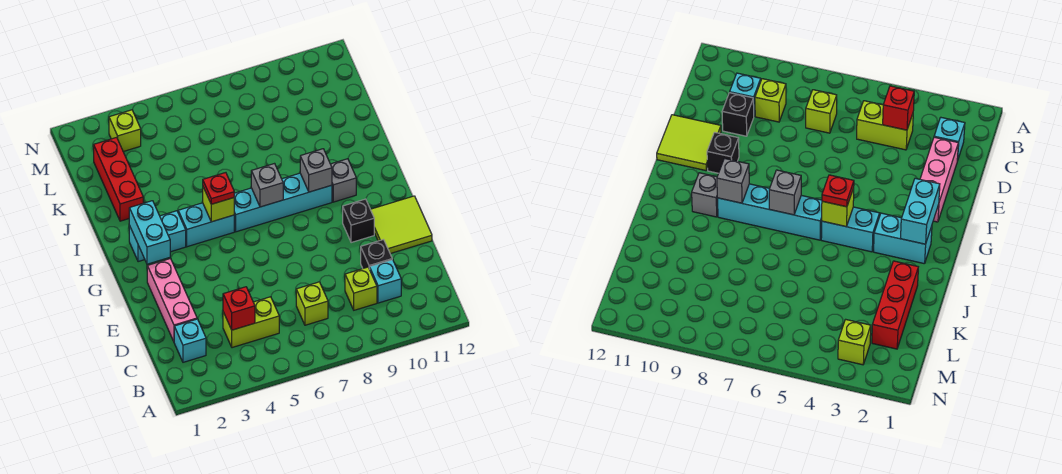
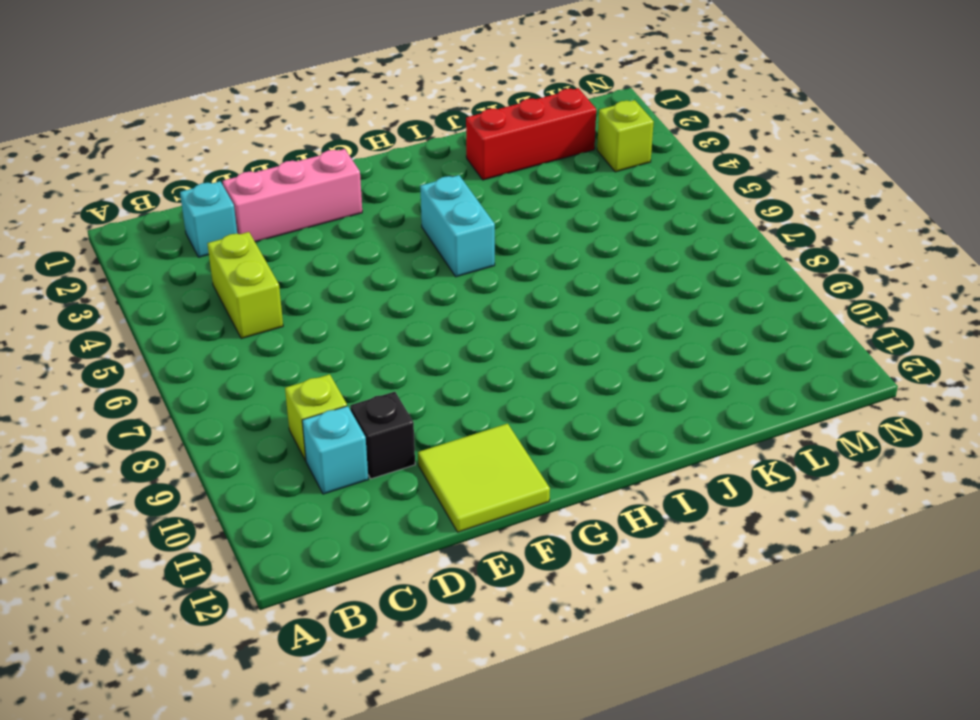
none -> lime 1x1 brick [296,282,328,325]
none -> black 1x1 brick [343,199,374,243]
none -> cyan 1x2 brick [129,211,186,262]

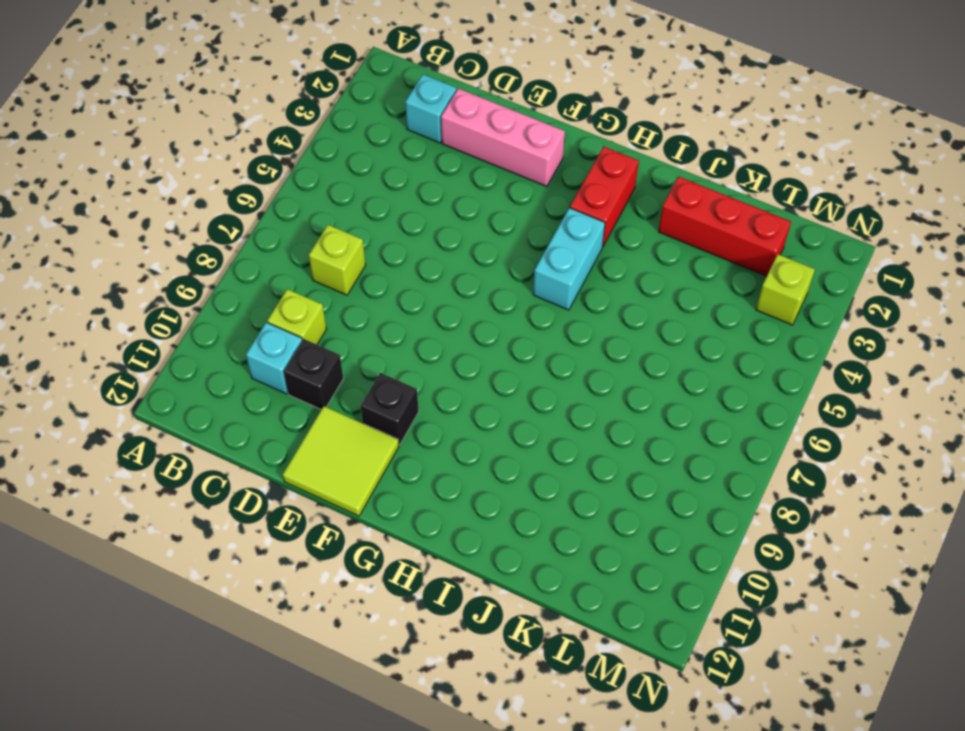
red 1x2 brick [570,147,639,247] -> cyan 1x2 brick [129,211,186,262]
none -> lime 1x2 brick [223,297,279,348]
none -> cyan 1x4 brick [234,173,332,232]
none -> grey 1x1 brick [331,159,356,202]

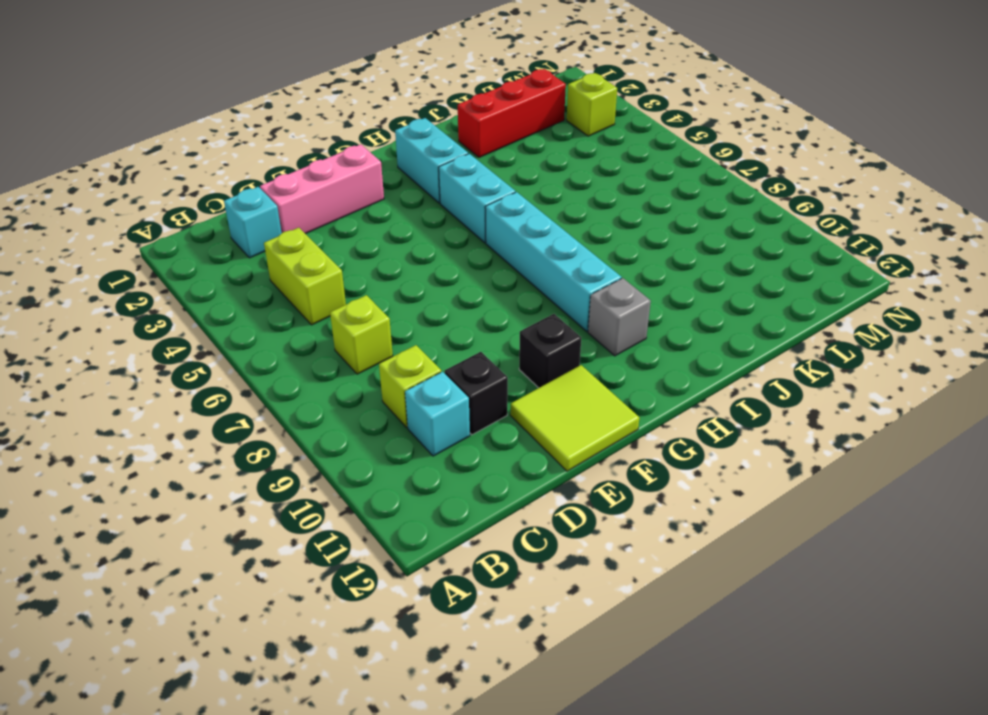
none -> red 1x1 brick [223,287,255,330]
none -> cyan 1x2 brick [129,201,170,264]
none -> lime 1x1 brick [203,187,234,222]

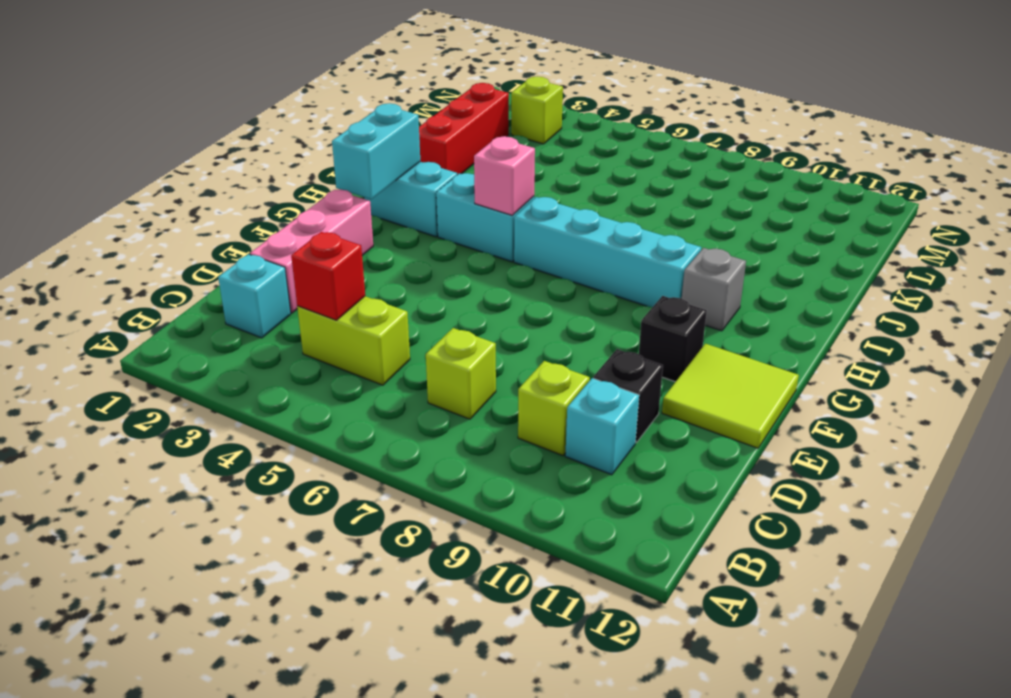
pink 1x1 brick [474,136,535,215] -> lime 1x1 brick [203,187,234,222]
none -> grey 1x1 brick [251,164,283,207]
none -> grey 1x1 brick [300,149,332,192]
none -> red 1x1 plate [203,173,234,204]

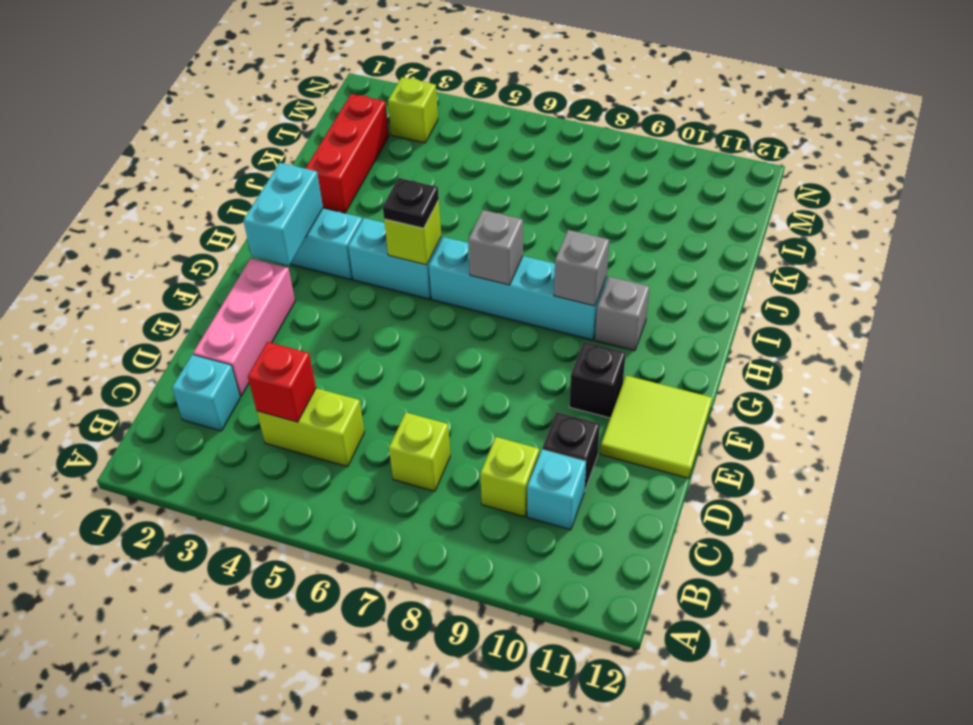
black 1x1 plate [383,178,439,228] -> red 1x1 plate [203,173,234,204]

